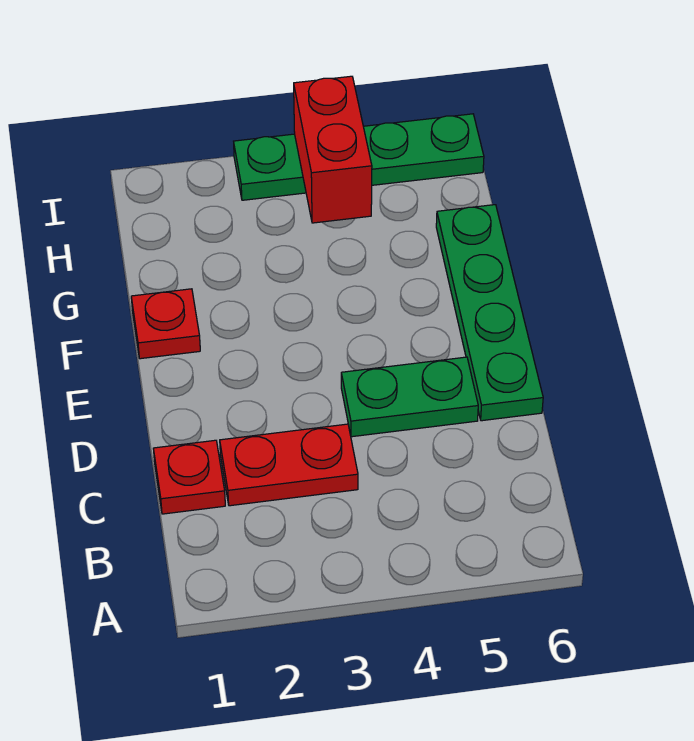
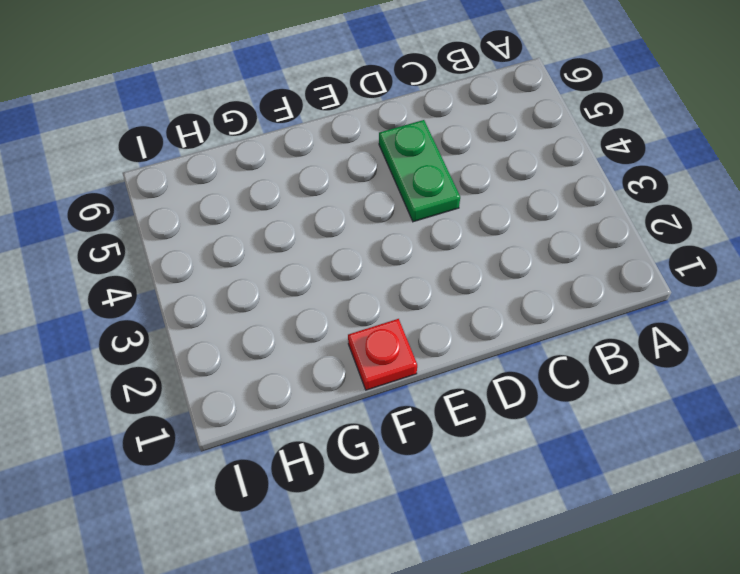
none -> red 1x1 plate [153,440,225,514]
none -> red 1x2 plate [220,424,358,506]

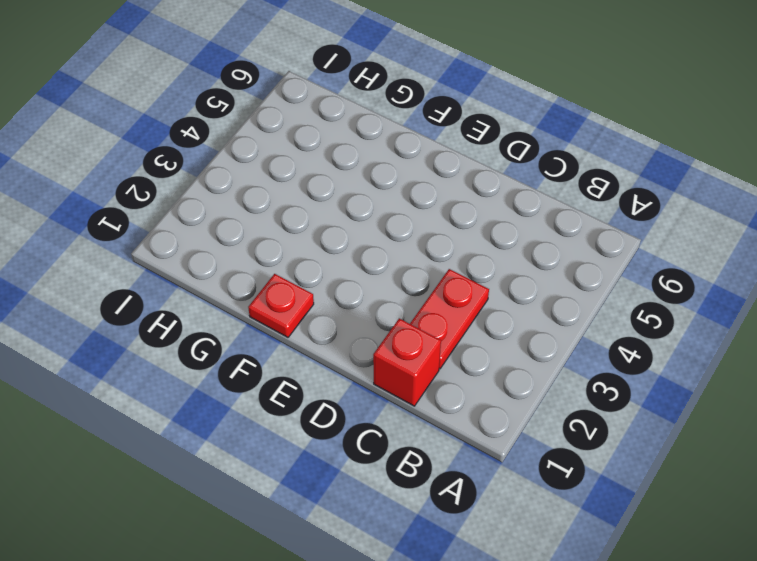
red 1x1 brick [373,318,441,406] -> red 1x1 plate [153,440,225,514]
none -> green 1x2 plate [341,357,478,437]
none -> green 1x4 plate [436,205,543,421]

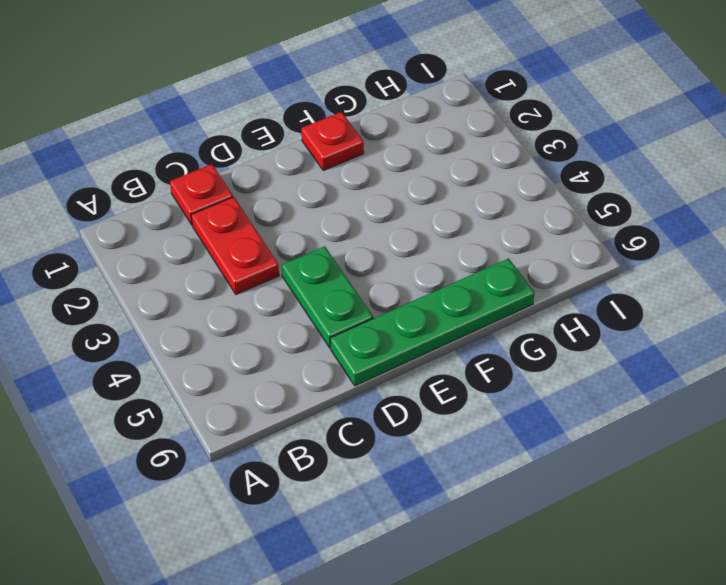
none -> green 1x4 plate [234,114,484,200]
none -> red 1x2 brick [294,76,372,223]

